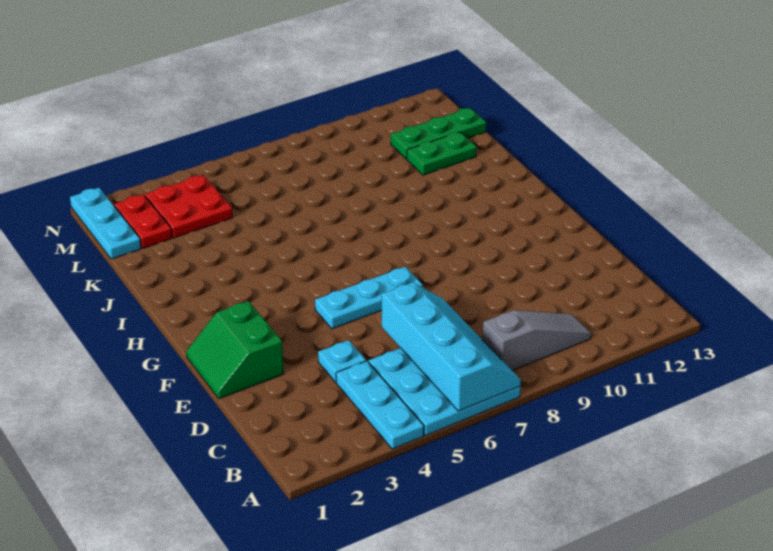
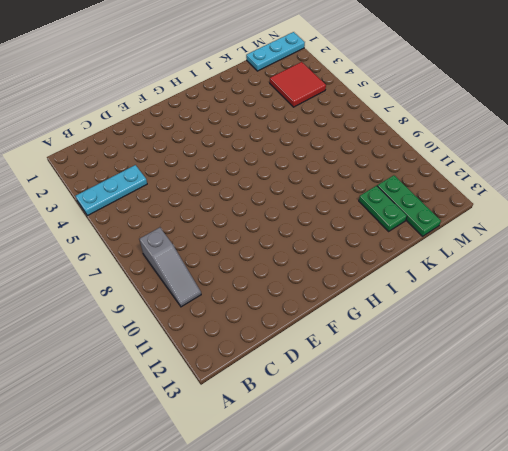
red 2x2 tile [270,62,326,107] -> red 2x2 plate [145,175,233,238]
none -> cyan 3x3 plate [368,348,521,436]
none -> cyan 1x1 plate [318,340,366,382]
none -> green 2x2 slope [186,301,284,399]

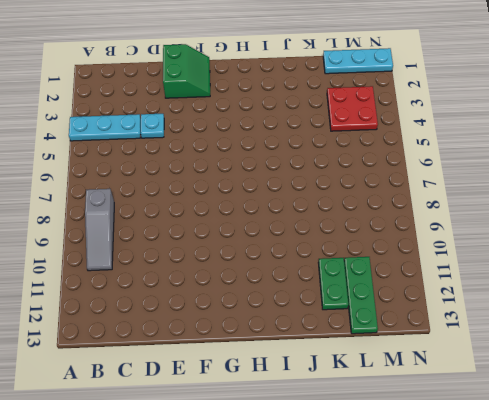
green 2x2 slope [163,44,210,98] -> green 2x2 slope turned to [186,301,284,399]
none -> cyan 3x3 plate [368,348,521,436]
none -> cyan 1x3 plate [315,267,423,329]
none -> red 1x2 plate [114,195,172,248]

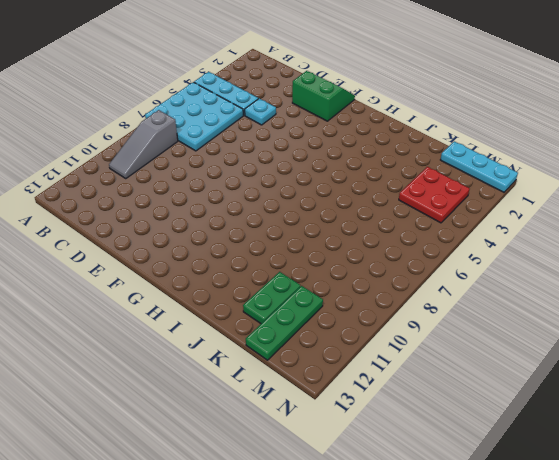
none -> cyan 1x3 plate [315,267,423,329]
none -> red 1x2 plate [114,195,172,248]
none -> cyan 2x4 slope [382,282,521,411]

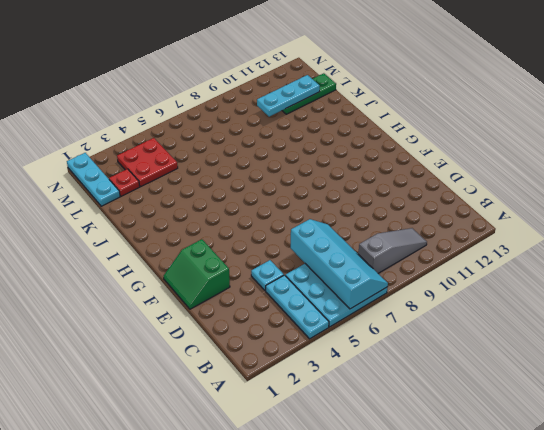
red 1x1 plate [109,169,140,196] -> red 1x2 plate [114,195,172,248]
cyan 1x3 plate [257,75,320,117] -> cyan 1x3 plate moved to [315,267,423,329]
none -> green 1x2 plate [407,132,477,175]

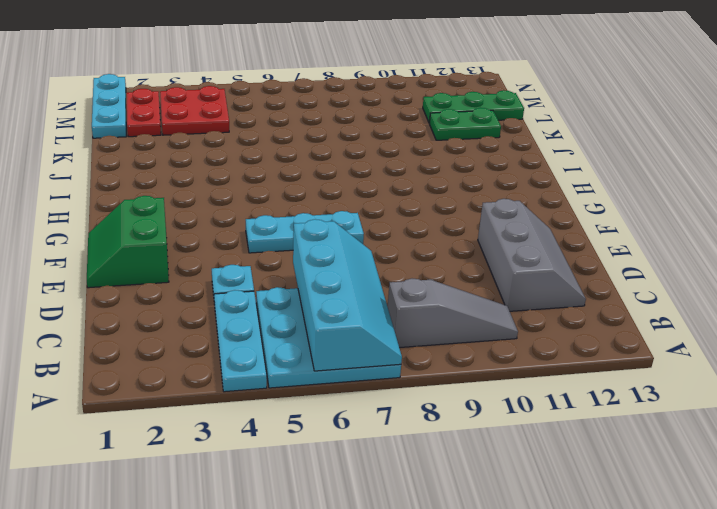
grey 2x3 slope [478,199,586,311] -> none

